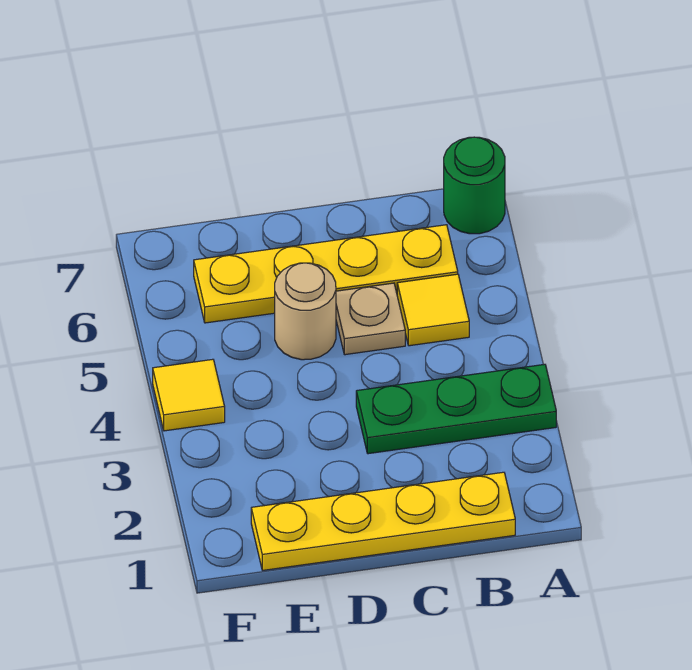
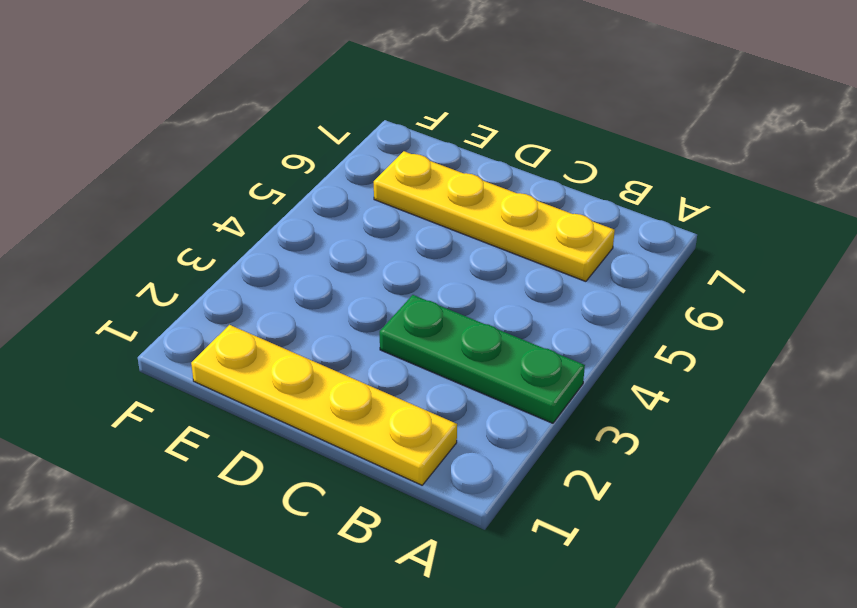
none -> green 1x1 round brick [444,137,505,234]
none -> yellow 1x1 tile [397,274,469,346]

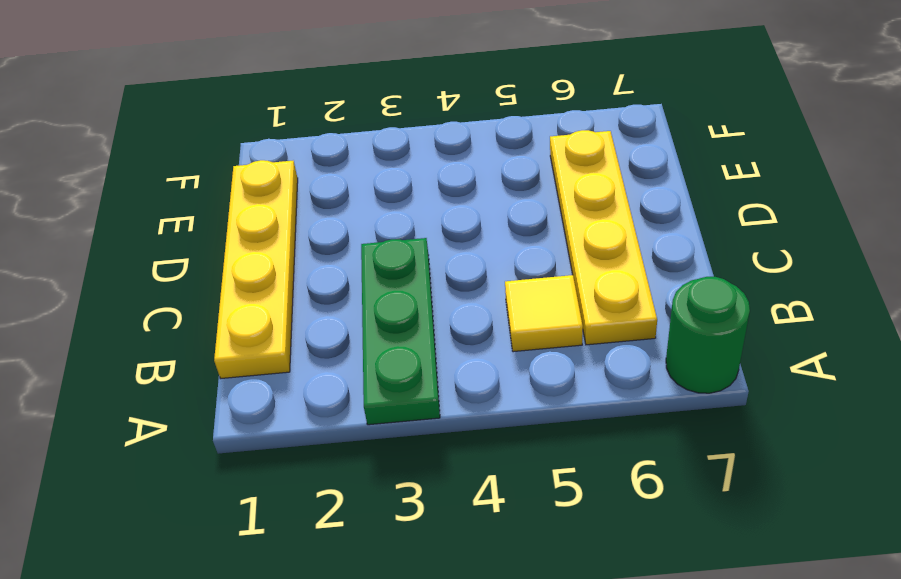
none -> tan 1x1 plate [336,283,405,355]
none -> tan 1x1 round brick [275,263,336,360]

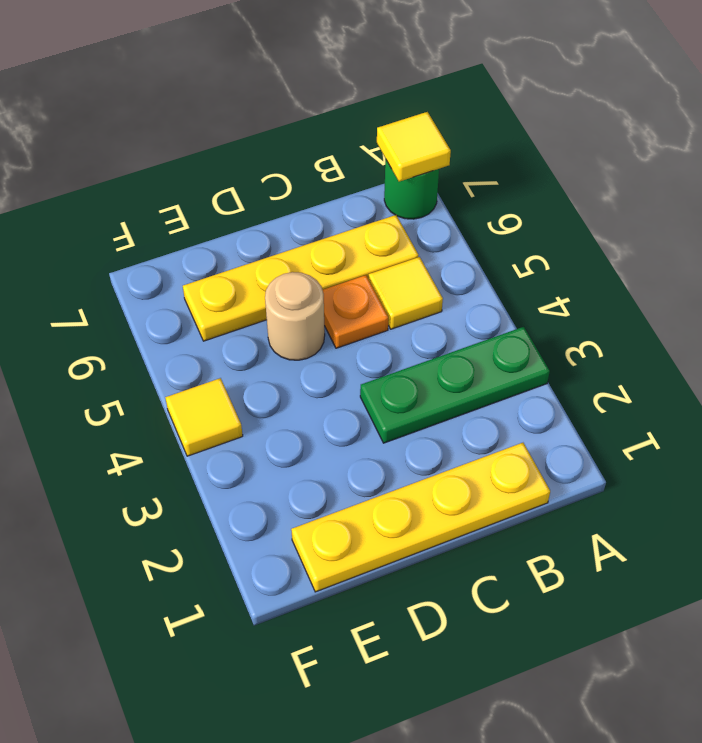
yellow 1x1 tile [377,112,451,182] -> none
orange 1x1 plate [323,275,388,348] -> tan 1x1 plate [336,283,405,355]

